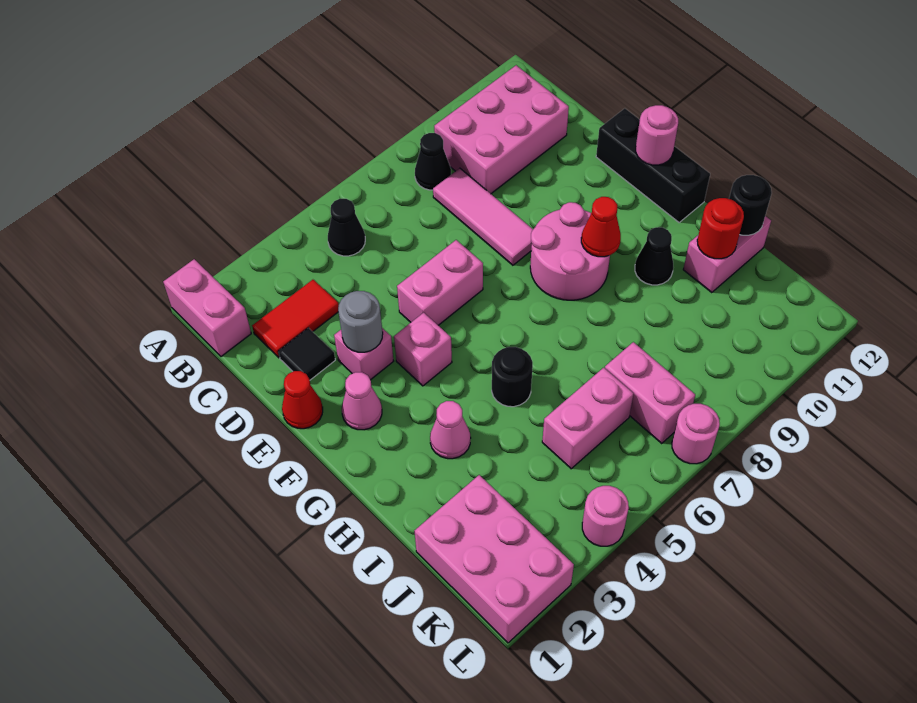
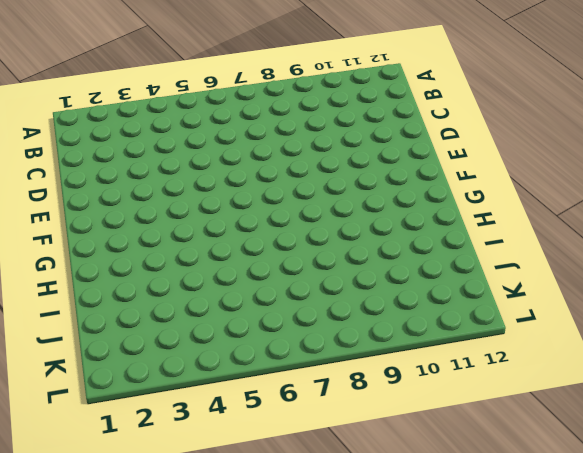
none -> pink 1x2 brick [163,259,251,356]
none -> black 1x1 cone [328,199,365,256]
none -> black 1x1 cone [415,133,451,190]

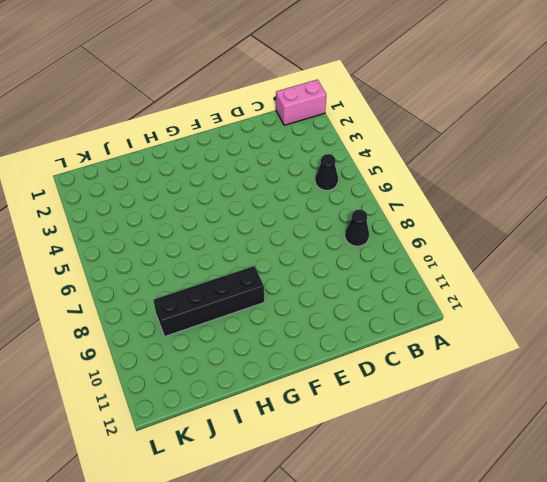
black 1x4 brick [153,266,264,336] -> pink 2x2 round brick [530,202,610,300]
none -> pink 2x3 brick [434,65,569,194]
none -> red 1x2 tile [252,280,339,358]
none -> pink 1x3 tile [433,168,533,265]

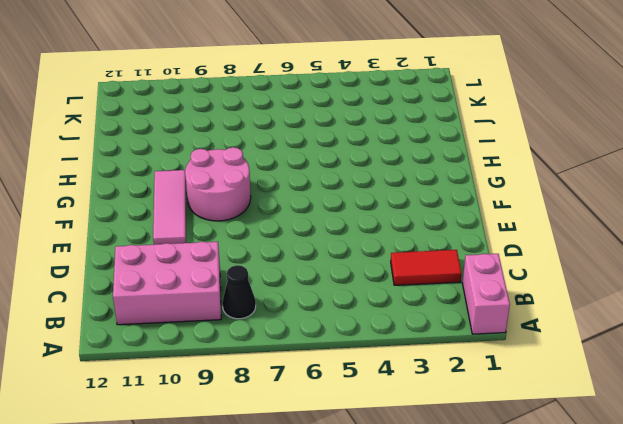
pink 1x3 tile [153,170,186,245] -> pink 1x3 tile moved to [433,168,533,265]
none -> black 1x1 cone [328,199,365,256]
none -> black 1x1 tile [278,328,335,380]
none -> red 1x1 cone [282,371,323,429]

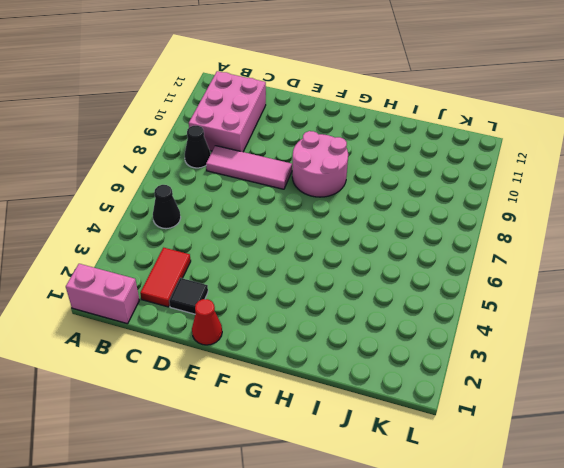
none -> pink 1x1 brick [334,328,393,380]
none -> pink 1x2 brick [397,240,483,325]
none -> black 1x3 brick [596,108,710,222]

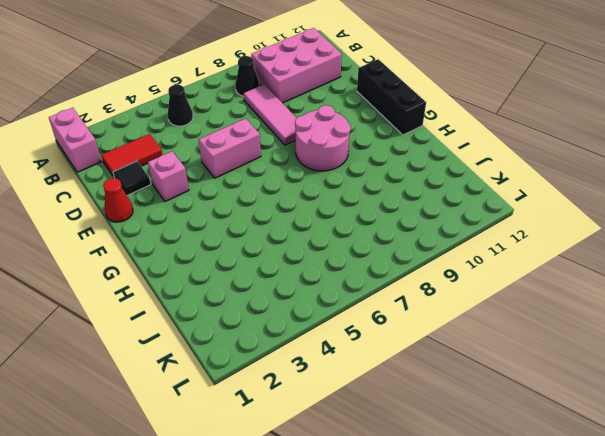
none -> pink 1x1 cone [342,372,382,430]
none -> pink 1x1 brick [394,313,452,386]
none -> pink 1x1 cone [430,401,470,459]

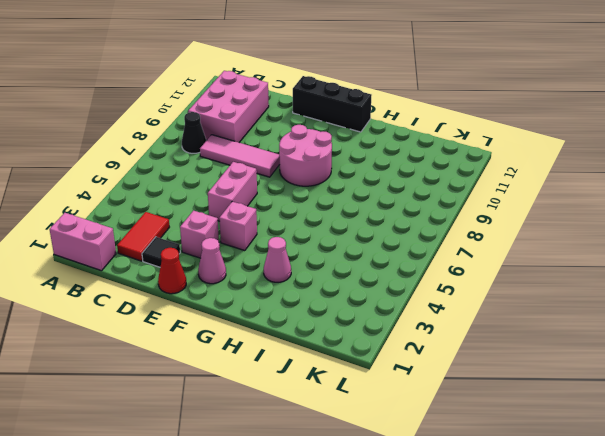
none -> black 1x1 cone [328,199,365,256]
none -> black 1x1 round brick [492,347,533,407]
none -> black 1x1 cone [635,227,673,285]

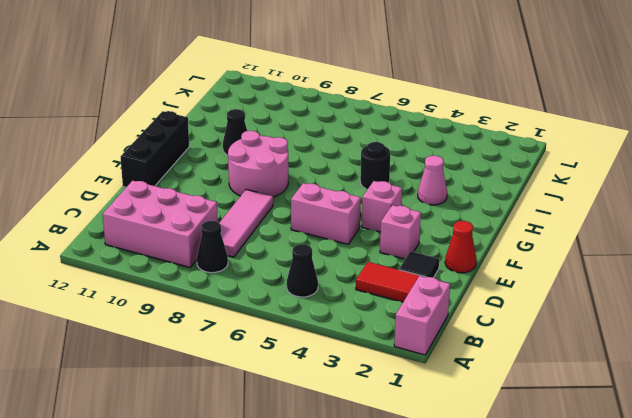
none -> pink 1x1 cone [342,372,382,430]
none -> pink 1x2 brick [683,216,771,293]
none -> pink 2x3 brick [415,475,574,643]

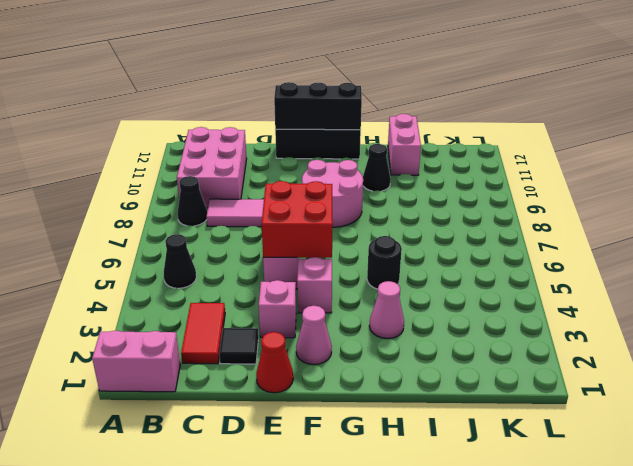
red 2x2 brick [262,181,333,258] -> none
black 1x3 brick [274,82,362,130] -> pink 1x1 round brick [636,105,678,165]
none -> pink 2x3 brick [415,475,574,643]
none -> pink 1x2 brick [542,368,634,469]
none -> pink 1x2 brick [605,342,695,444]

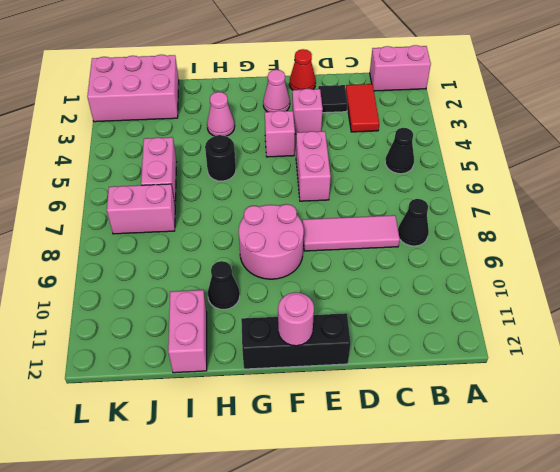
none -> pink 2x3 brick [434,65,569,194]
none -> pink 1x1 round brick [582,486,629,546]
none -> pink 1x1 round brick [672,404,720,464]

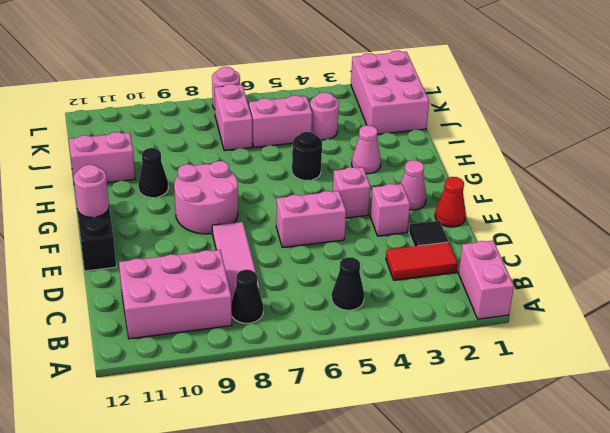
pink 1x1 round brick [310,92,339,140] -> pink 1x1 round brick moved to [582,486,629,546]
none -> grey 1x1 round brick [338,291,383,352]
none -> red 1x1 cone [581,197,621,257]
none -> red 1x1 round brick [697,198,744,259]

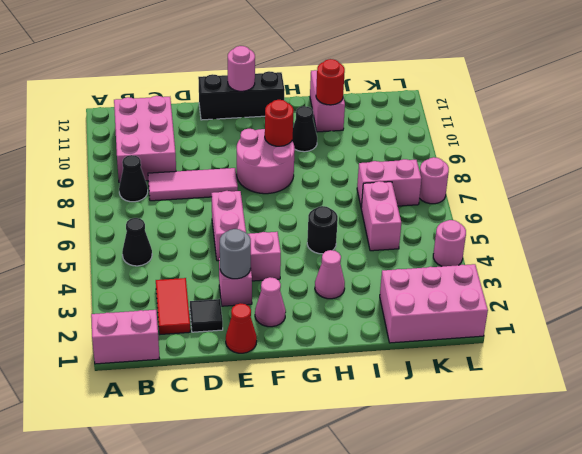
red 1x1 round brick [265,100,293,146] -> red 1x1 cone [581,197,621,257]
none -> black 1x1 round brick [729,175,772,235]

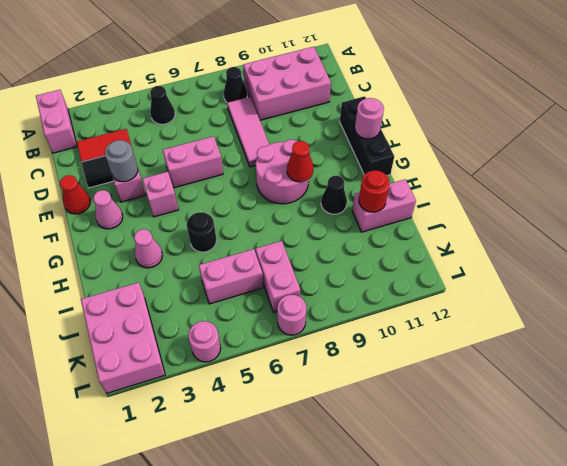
none -> black 1x1 round brick [729,175,772,235]

